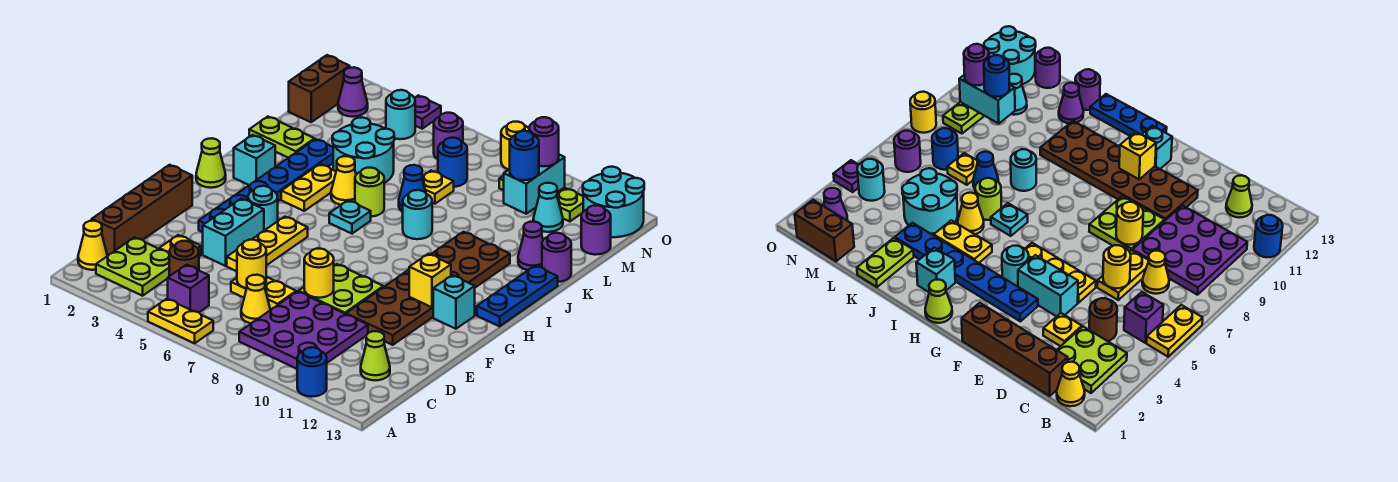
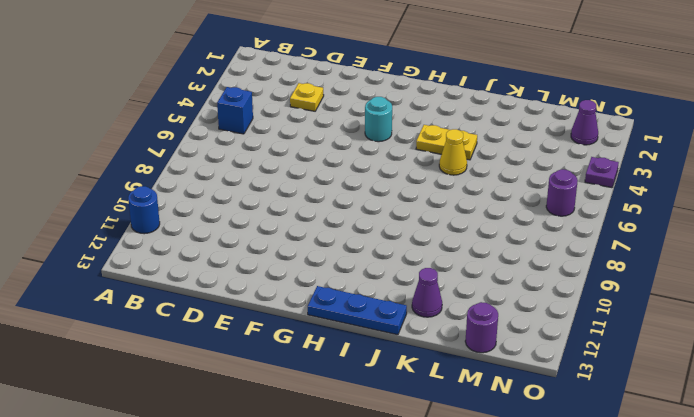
blue 1x1 brick [217,87,253,134] -> purple 1x1 brick [168,265,209,312]
none -> yellow 1x2 plate [148,299,213,343]
none -> yellow 1x1 cone [78,221,107,270]
none -> lime 2x2 plate [96,237,169,296]
none -> purple 3x3 plate [239,292,368,369]

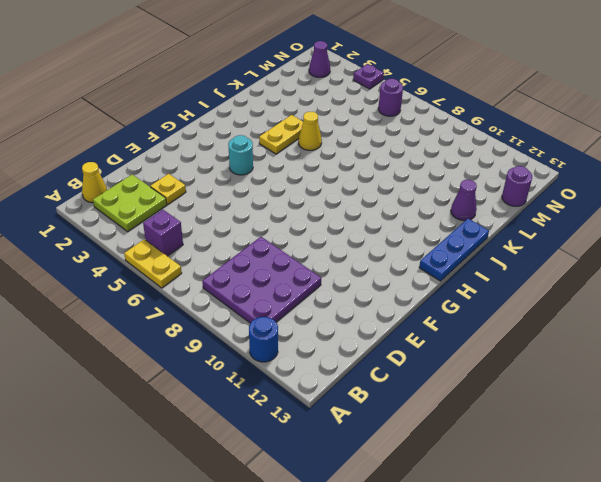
none -> brown 1x4 brick [92,165,192,256]
none -> brown 1x1 round brick [169,241,199,276]
none -> yellow 1x1 cone [241,275,270,323]
none -> lime 1x1 cone [361,331,390,380]

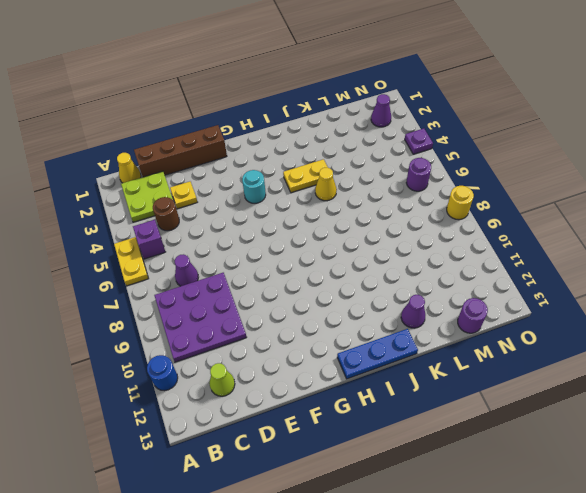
purple 1x1 cone [175,254,198,286] -> yellow 1x1 cone [241,275,270,323]
none -> yellow 1x2 plate [231,277,296,310]
none -> cyan 1x2 brick [203,199,264,266]
none -> yellow 1x3 plate [227,217,308,271]
none -> lime 2x2 plate [298,264,383,314]

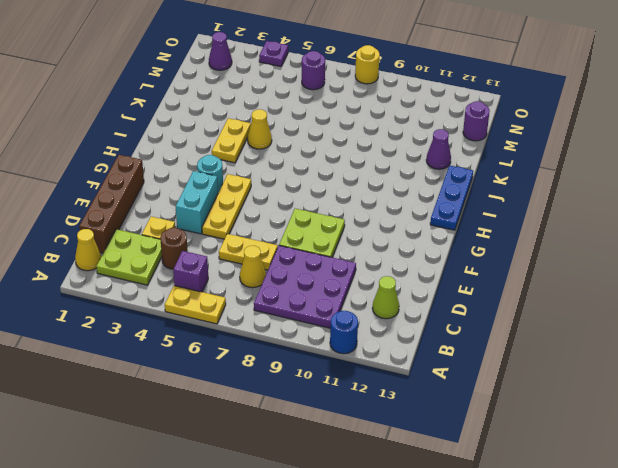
none -> brown 2x6 plate [346,232,510,345]
none -> blue 1x6 plate [199,139,333,232]
none -> cyan 1x1 brick [433,275,475,329]
none -> lime 1x1 cone [196,138,226,188]

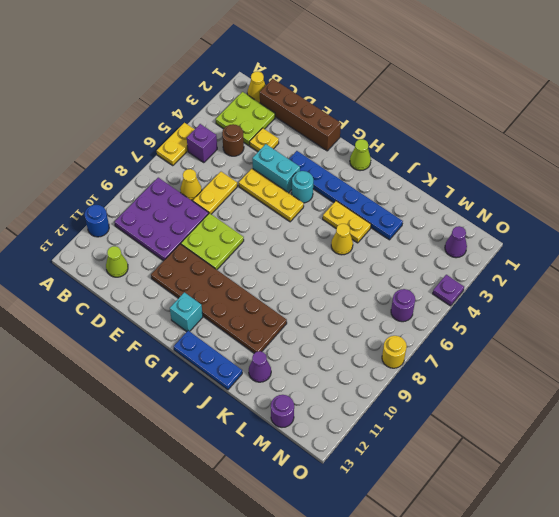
none -> cyan 1x1 brick [234,135,275,185]
none -> cyan 1x1 plate [329,200,371,234]
none -> lime 1x1 round brick [355,168,384,217]
none -> cyan 1x1 round brick [403,190,432,239]

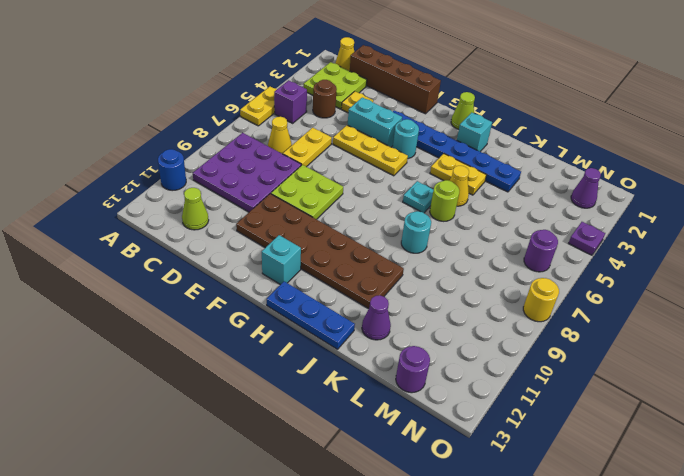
none -> lime 1x2 plate [249,117,315,158]
none -> cyan 2x2 round brick [332,117,394,183]
none -> blue 1x1 cone [399,165,426,211]
none -> purple 1x1 round brick [542,233,571,282]

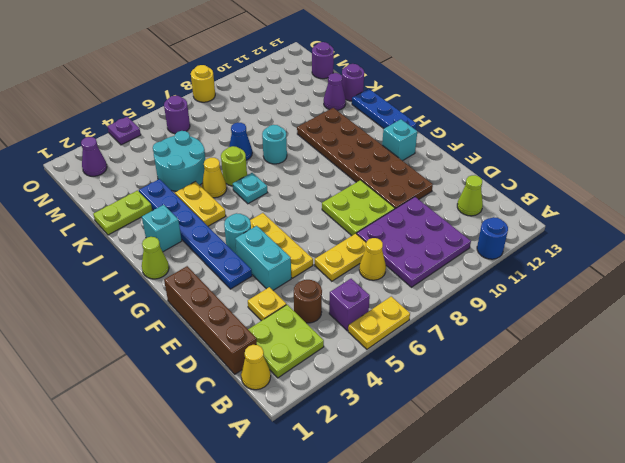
none -> yellow 1x1 plate [422,171,454,204]
none -> brown 1x2 brick [289,55,350,122]
none -> blue 1x1 round brick [438,138,467,187]
none -> cyan 1x1 cone [533,183,563,232]

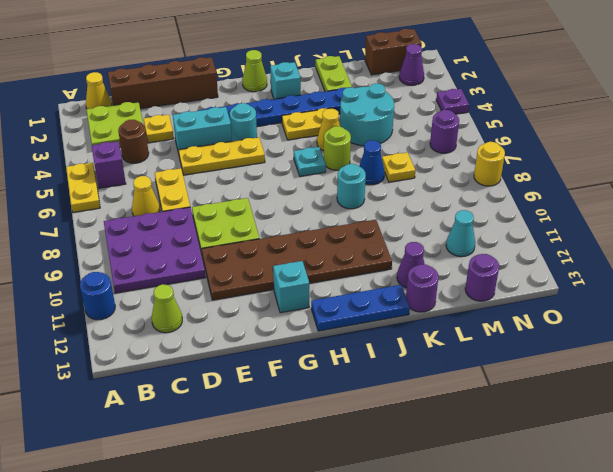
none -> blue 1x1 round brick [438,138,467,187]
none -> cyan 1x1 round brick [386,90,415,139]
none -> lime 1x3 plate [499,176,583,222]
none -> cyan 2x2 round brick [583,167,644,237]

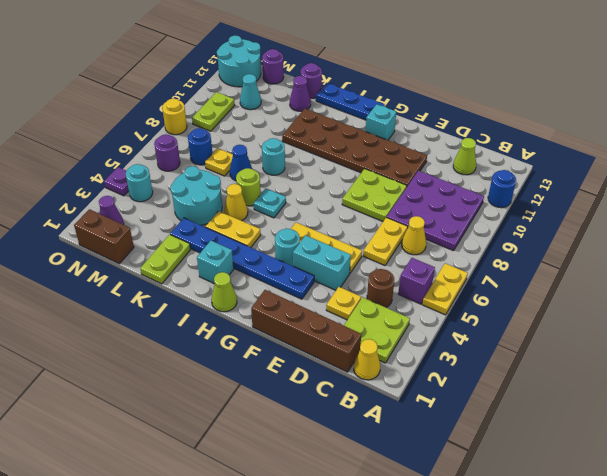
lime 1x2 plate [192,92,235,131] -> lime 1x3 plate [499,176,583,222]
none -> yellow 1x1 round brick [237,240,266,288]
none -> yellow 1x1 round brick [304,249,334,298]
none -> yellow 1x1 brick [409,254,451,307]
none -> cyan 1x2 brick [504,155,565,214]

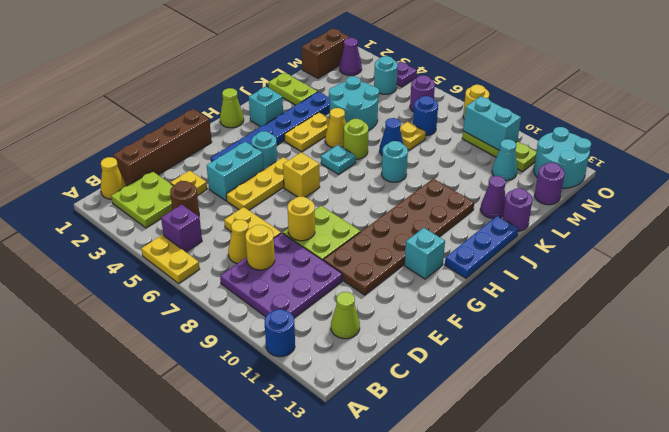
yellow 1x1 round brick [245,225,275,270] -> yellow 1x1 round brick moved to [237,240,266,288]
yellow 1x1 brick [283,152,320,197] -> yellow 1x1 brick moved to [409,254,451,307]
cyan 1x2 brick [463,96,521,150] -> cyan 1x2 brick turned to [504,155,565,214]
none -> blue 1x1 round brick [510,131,539,180]
none -> purple 1x1 round brick [529,117,559,166]

